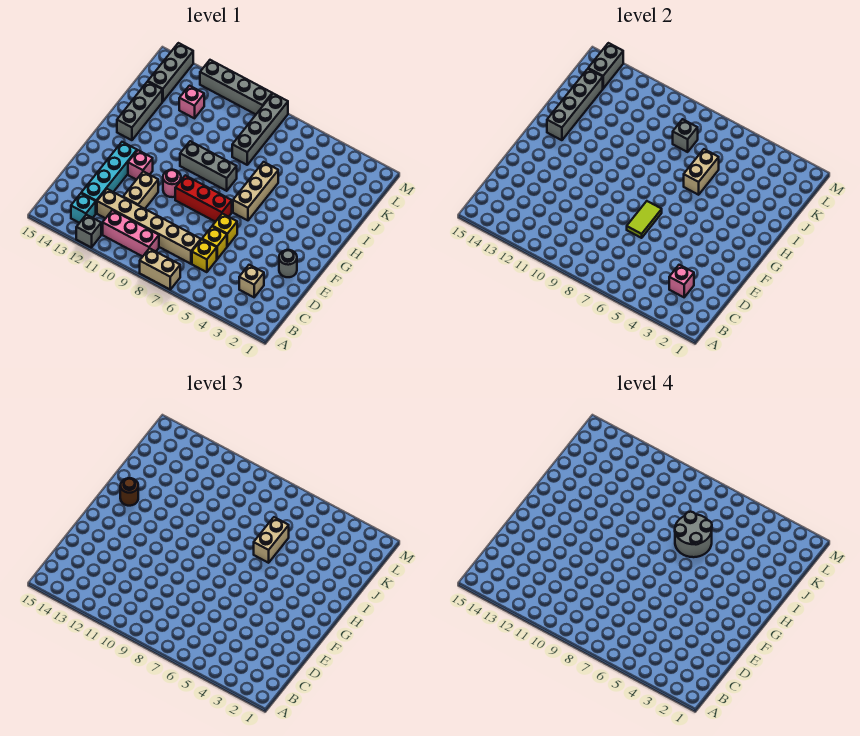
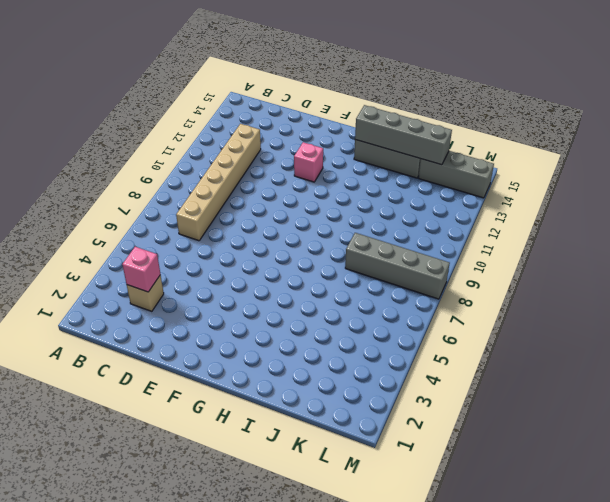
none -> tan 1x2 brick [140,248,180,289]
none -> grey 1x1 brick [76,215,101,248]
none -> pink 1x3 brick [103,210,159,257]
none -> cyan 1x1 brick [71,194,96,223]

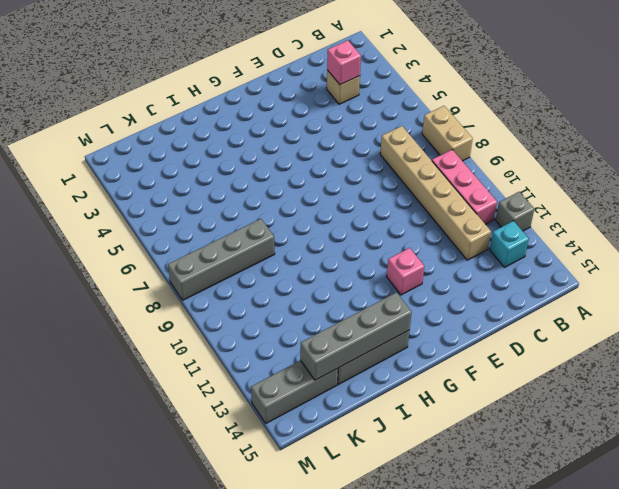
none -> yellow 1x1 brick [192,239,217,272]
none -> cyan 1x4 brick [81,142,137,213]
none -> yellow 1x1 brick [202,227,227,259]
none -> tan 1x2 brick [123,171,158,209]

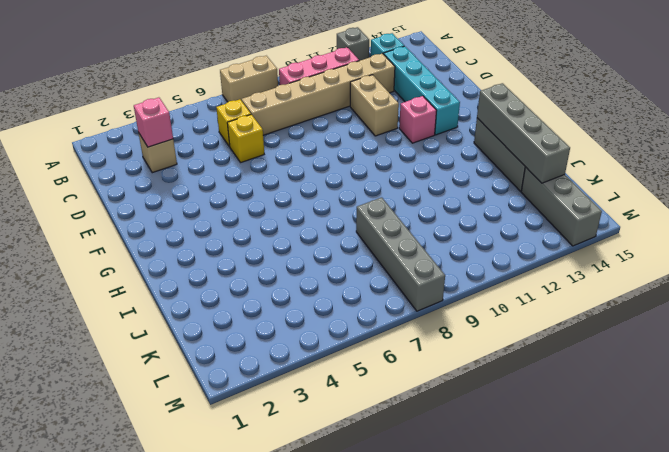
none -> grey 1x1 round brick [279,250,297,277]
none -> yellow 1x1 brick [212,214,237,246]
none -> red 1x3 brick [175,175,232,222]
none -> pink 1x1 round brick [163,170,181,197]

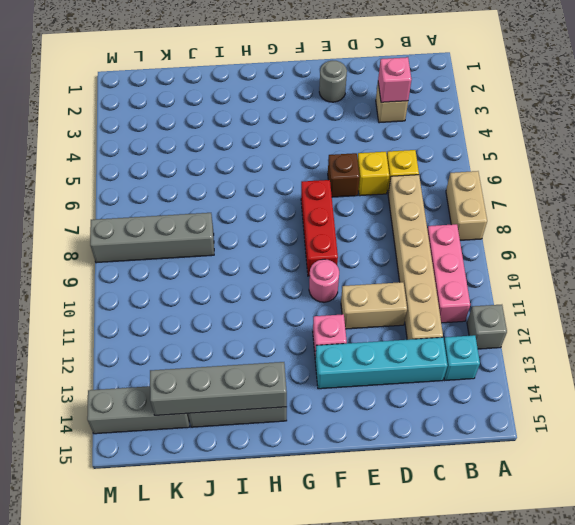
brown 1x1 brick [328,153,360,197] -> yellow 1x1 brick [212,214,237,246]
none -> tan 1x3 brick [233,162,278,220]
none -> grey 1x3 brick [180,141,237,191]
none -> pink 1x1 brick [179,86,204,118]
none -> grey 1x4 brick [200,60,272,114]

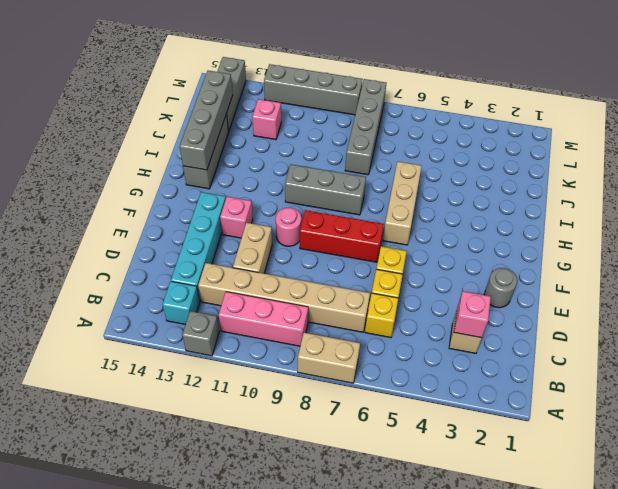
none -> lime 1x2 tile [627,201,662,238]
none -> tan 1x2 brick [684,149,719,195]
none -> grey 1x1 brick [673,119,698,152]
none -> grey 1x2 brick [588,43,623,88]

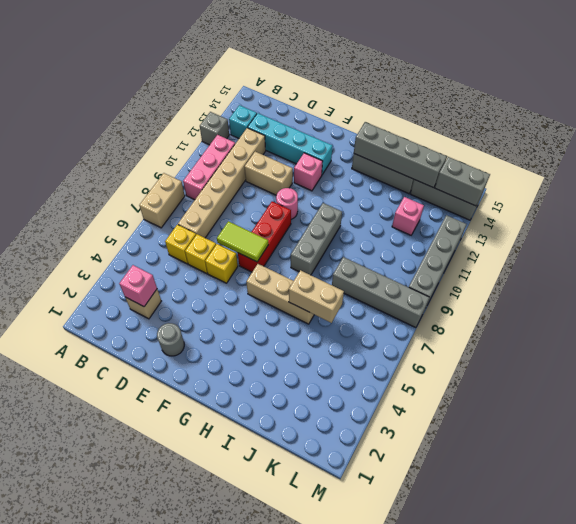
none -> grey 1x1 brick [673,119,698,152]
none -> brown 1x1 round brick [120,478,138,506]
none -> tan 1x2 brick [254,517,289,563]
none -> grey 2x2 round brick [675,512,712,557]

